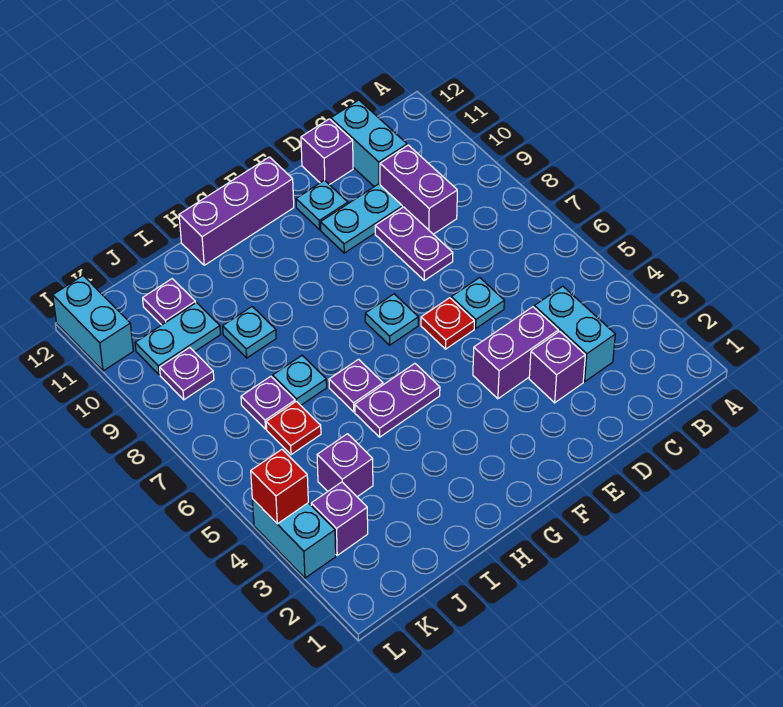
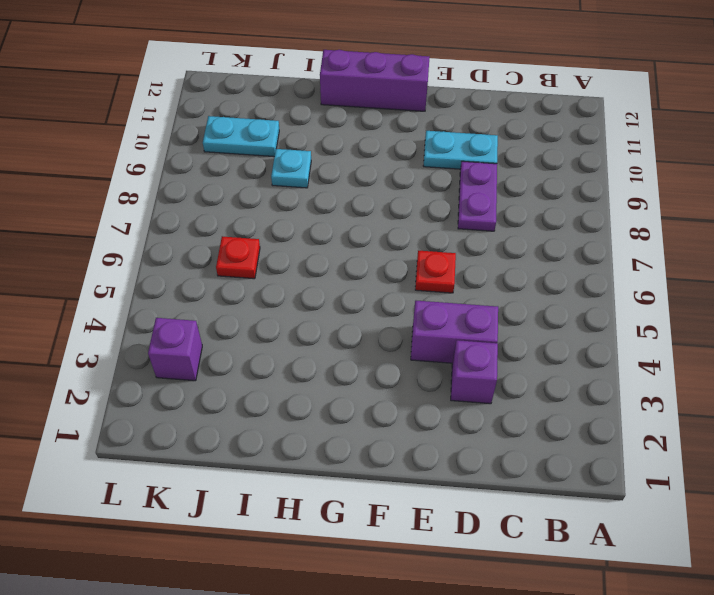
none -> cyan 1x2 brick [534,286,615,382]
none -> purple 1x2 brick [380,145,457,234]
none -> cyan 1x2 brick [331,100,407,187]

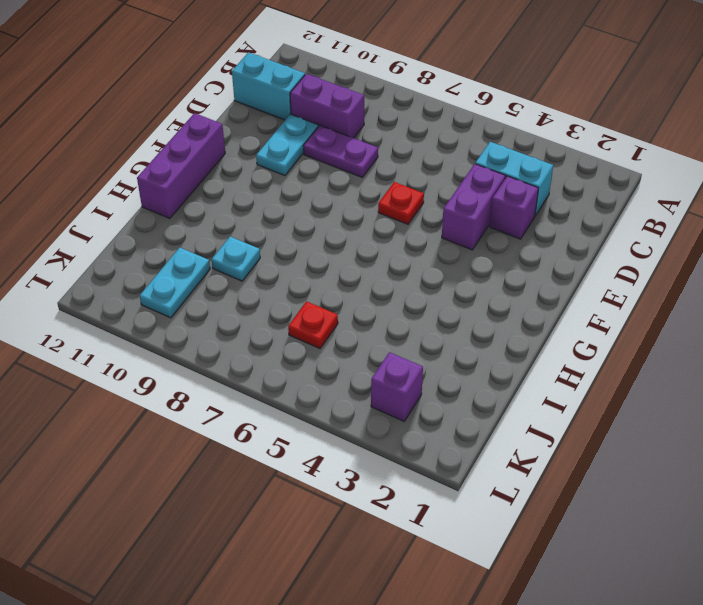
none -> cyan 1x1 plate [451,278,504,328]
none -> purple 1x1 brick [301,119,353,185]
none -> cyan 1x1 plate [296,180,348,230]

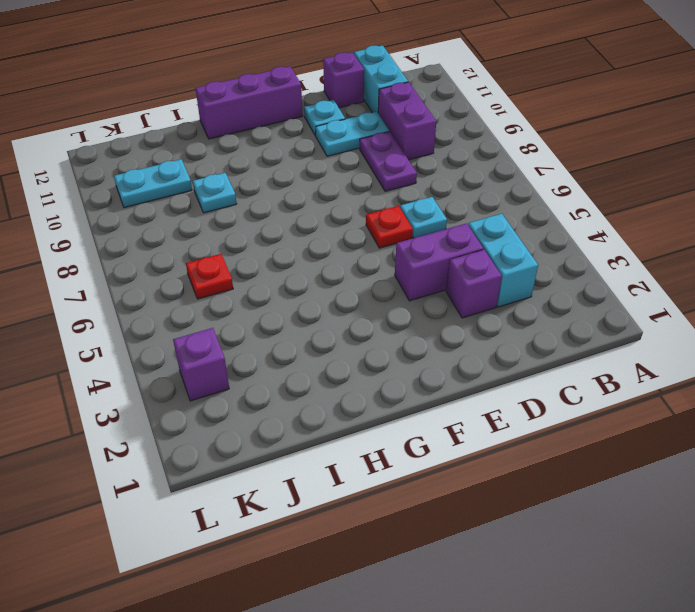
none -> cyan 1x1 plate [365,294,418,345]
none -> purple 1x2 plate [355,364,440,437]
none -> purple 1x1 plate [329,359,383,412]

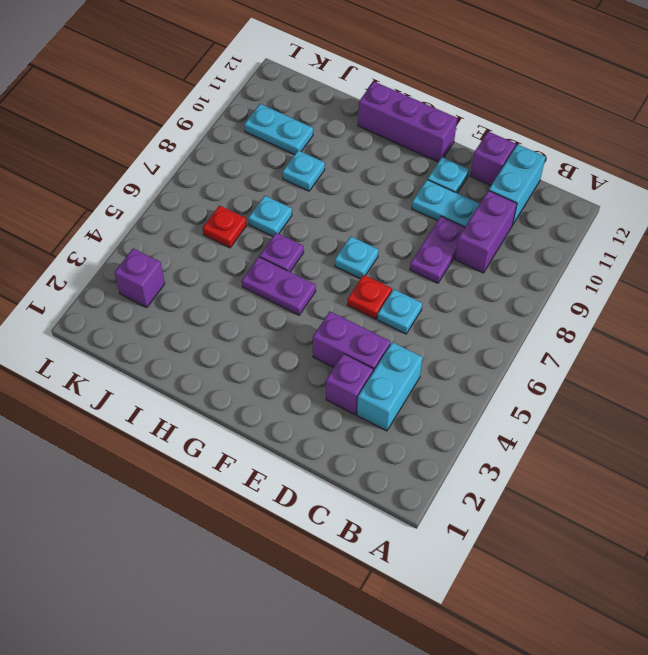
none -> purple 1x1 brick [317,434,373,497]
none -> purple 1x1 plate [241,376,295,429]
none -> purple 1x1 plate [143,279,195,325]

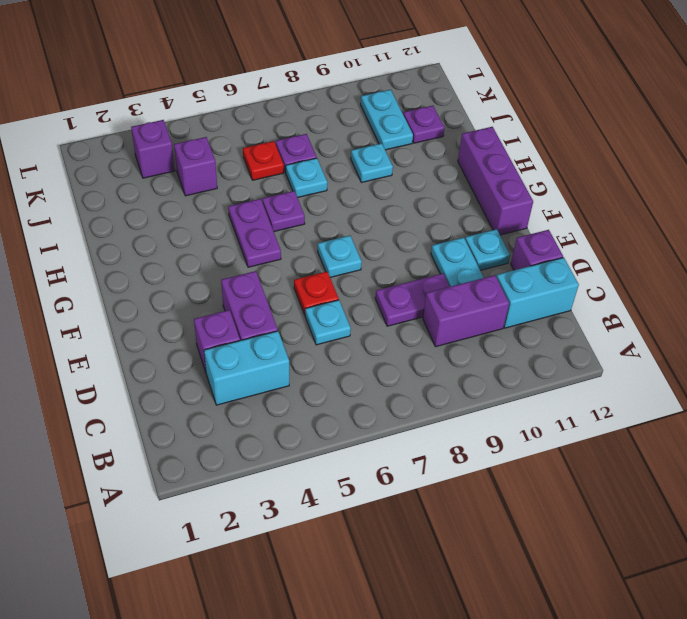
none -> purple 1x1 plate [160,347,214,400]
none -> cyan 1x2 brick [252,499,336,578]
none -> cyan 1x2 brick [53,276,133,371]

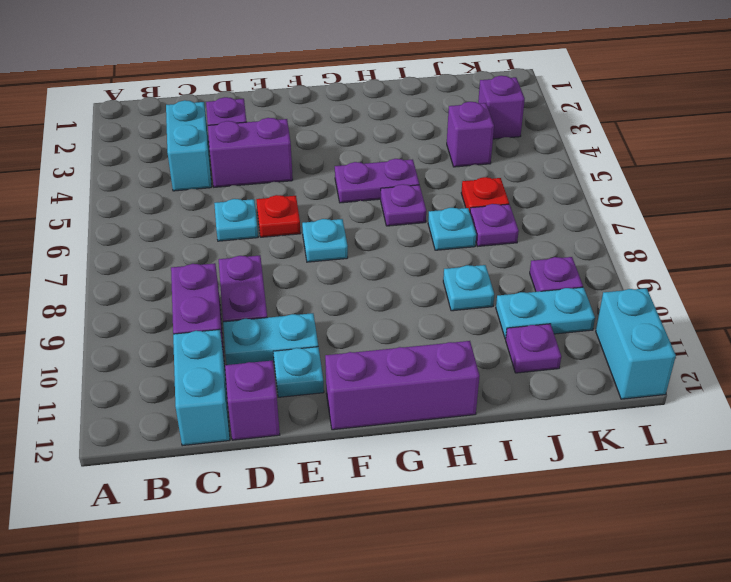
none -> cyan 1x2 brick [252,499,336,578]
none -> red 1x1 brick [251,450,308,524]

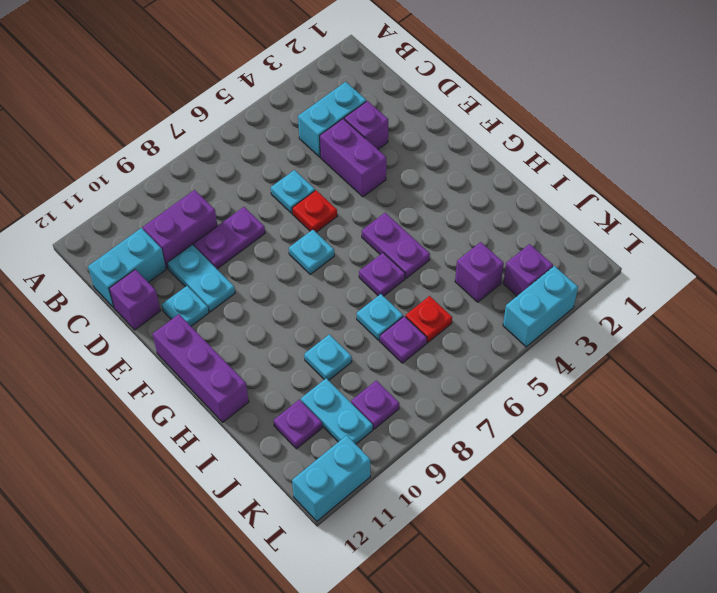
none -> red 1x1 brick [251,450,308,524]

